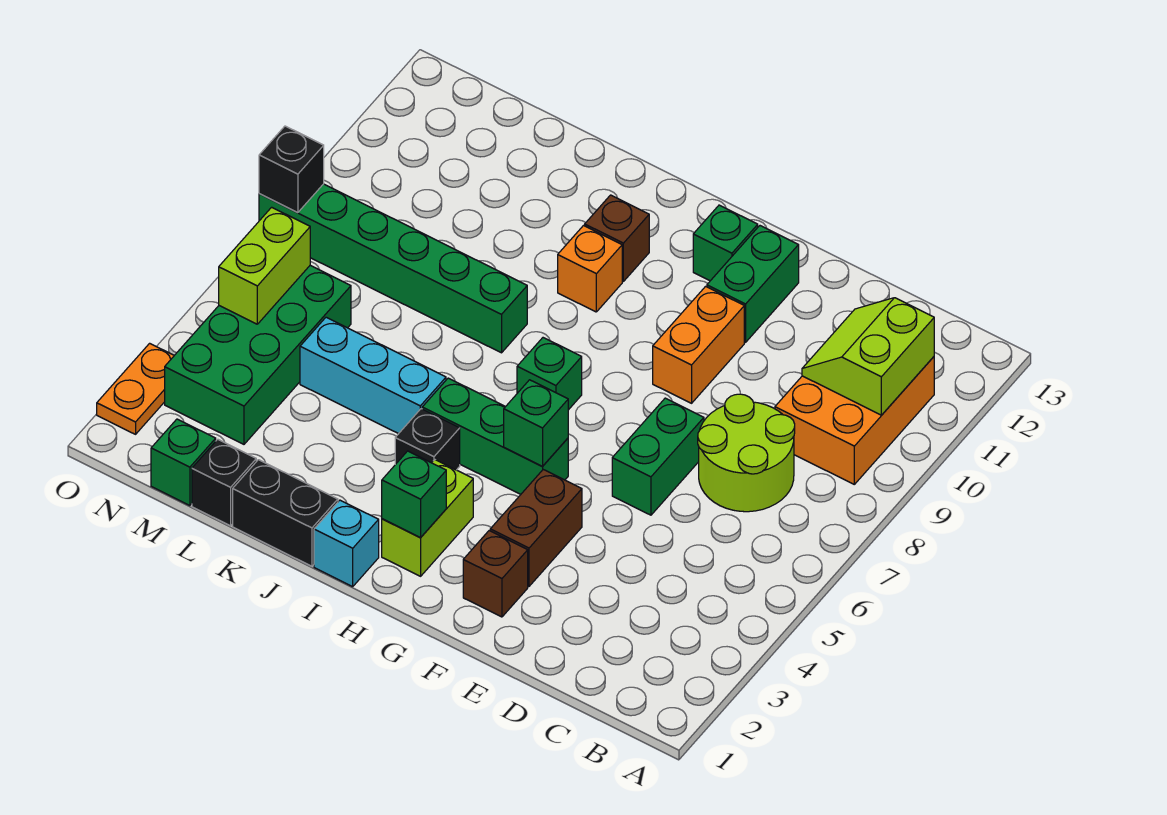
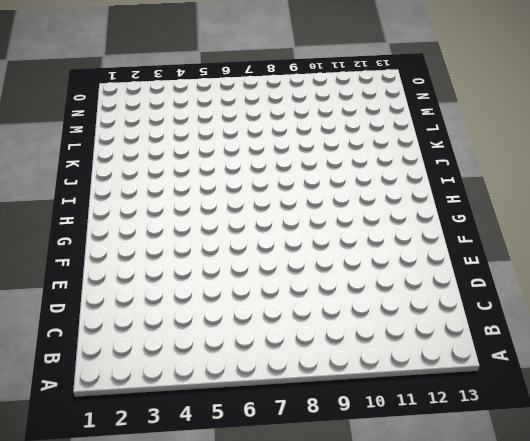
none -> orange 2x3 brick [775,357,934,484]
none -> lime 2x2 round brick [698,394,795,512]
none -> green 1x2 brick [612,398,704,515]

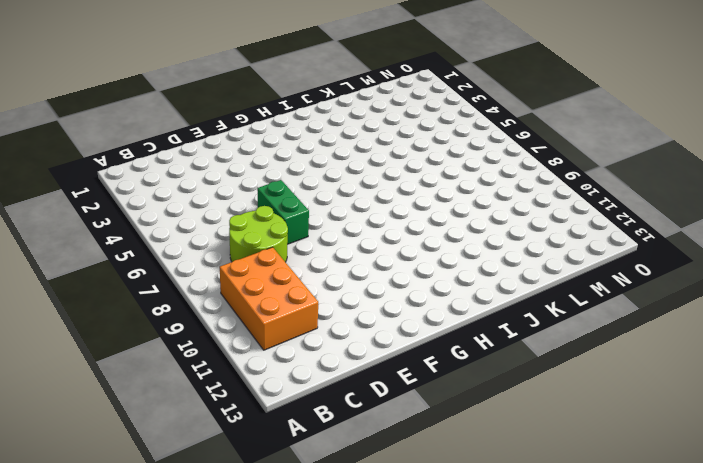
none -> brown 1x1 brick [463,531,528,617]
none -> brown 1x2 brick [490,470,582,586]
none -> orange 1x2 brick [653,286,744,403]

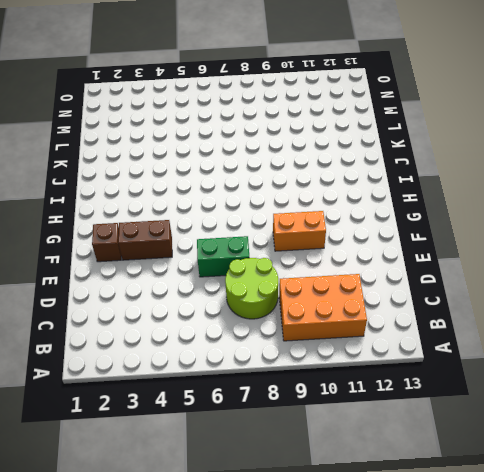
none -> green 1x2 brick [707,226,799,342]
none -> green 1x3 brick [422,378,568,494]
none -> green 1x1 brick [693,205,758,281]

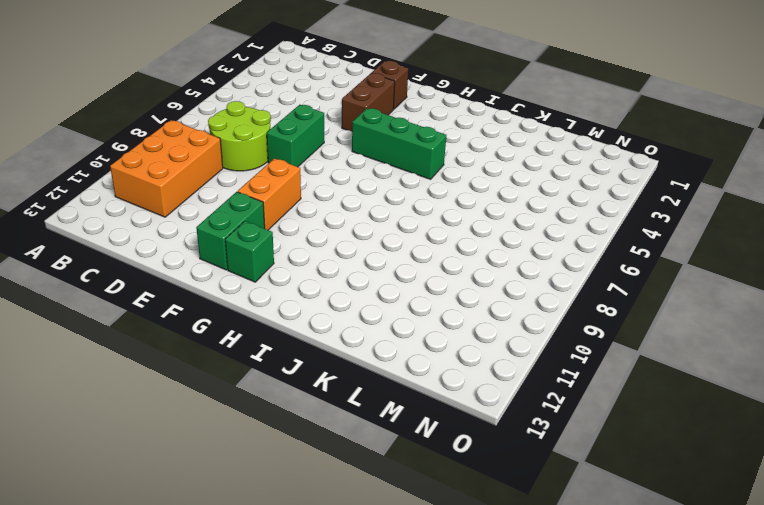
none -> lime 1x2 brick [382,460,473,576]
none -> green 1x1 brick [517,338,582,410]
none -> cyan 1x1 brick [314,500,379,587]

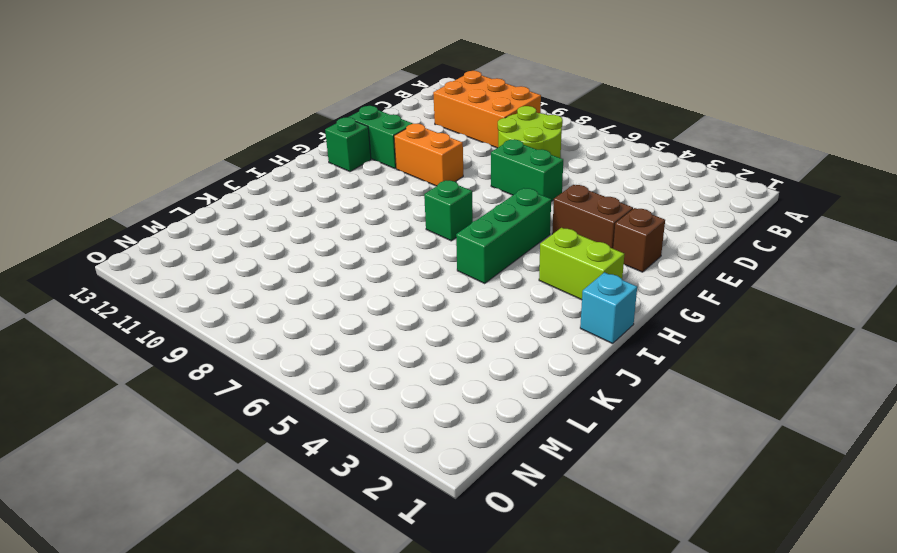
none -> black 1x1 brick [395,409,460,470]
none -> orange 1x1 brick [558,226,622,312]
none -> brown 1x1 brick [585,195,649,281]

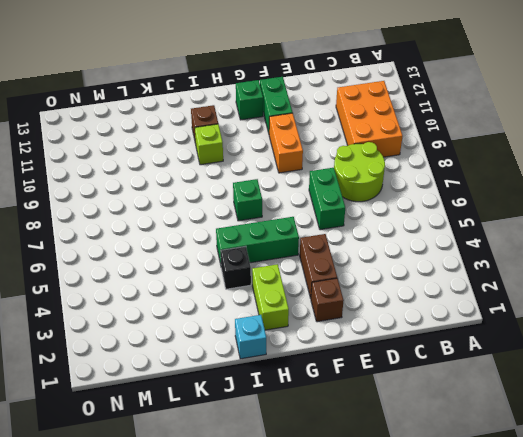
lime 1x1 brick [195,124,223,165] -> orange 1x1 brick [558,226,622,312]
none -> black 1x2 brick [233,460,338,566]
none -> cyan 1x3 brick [300,317,446,434]
none -> green 1x6 brick [259,184,527,353]

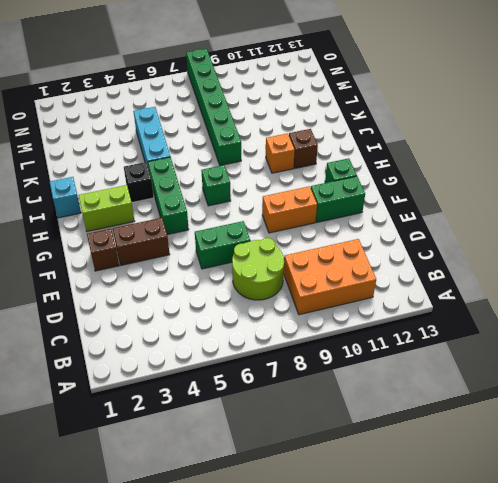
none -> black 1x2 brick [233,460,338,566]
none -> black 1x1 brick [192,439,256,526]
none -> green 1x1 brick [151,419,216,506]

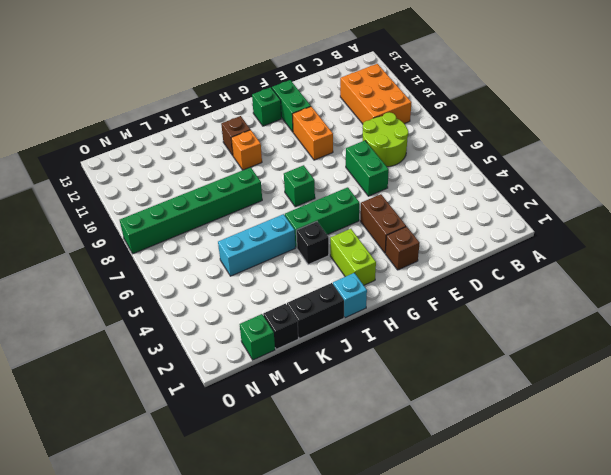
none -> green 2x4 brick [165,265,351,444]
none -> orange 1x2 plate [97,343,174,434]
none -> lime 2x2 slope [802,298,934,415]

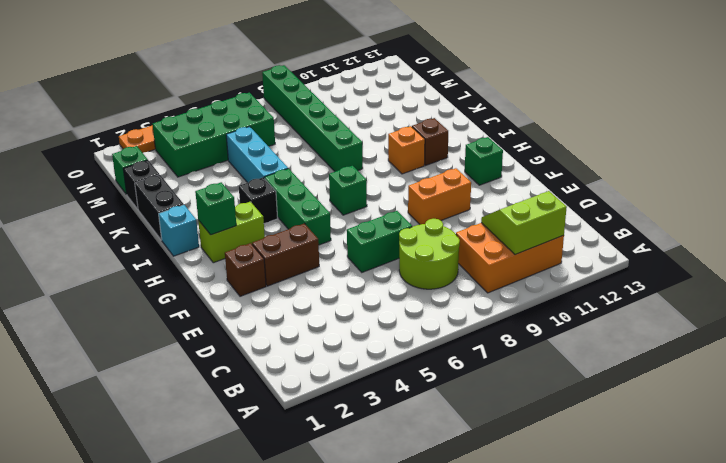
none -> green 1x2 brick [707,226,799,342]
none -> green 1x1 brick [504,380,568,466]
none -> lime 1x2 brick [219,207,310,324]

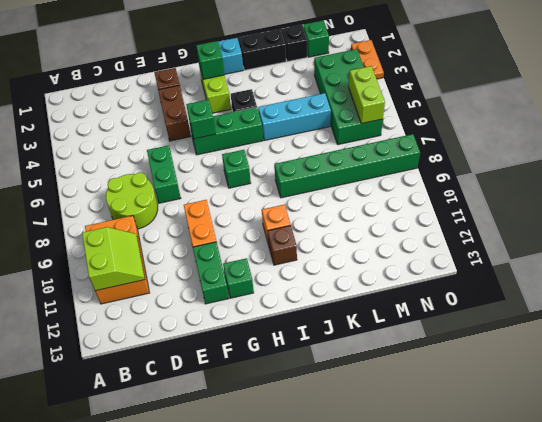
none -> black 1x1 brick [259,126,324,213]

